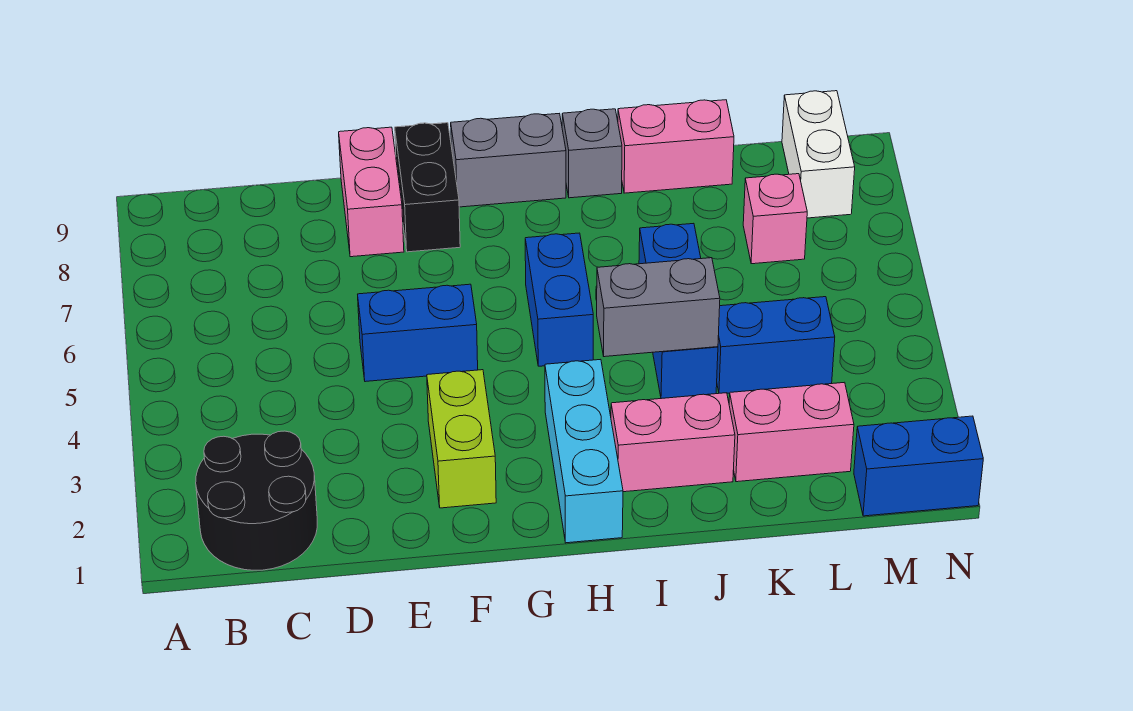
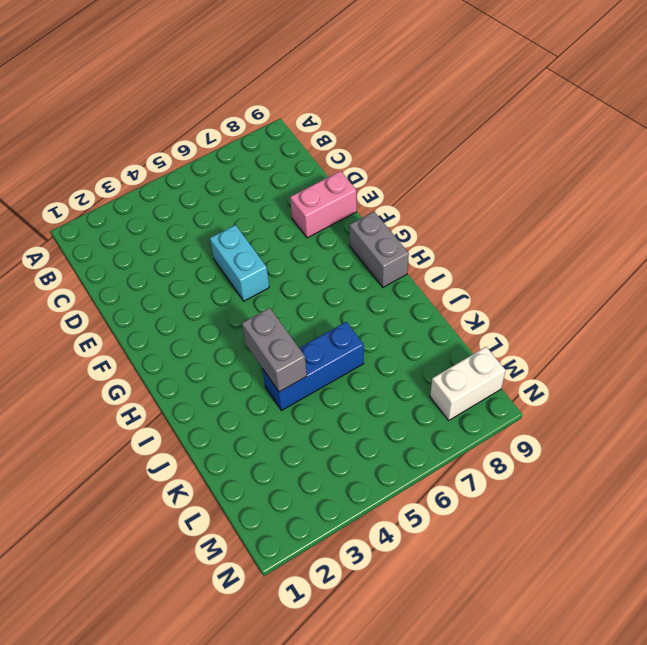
cyan 1x2 brick [210,225,269,301] -> blue 1x2 brick [358,284,478,382]
none -> black 2x2 round brick [196,431,317,570]
none -> lime 1x2 brick [427,370,496,508]
none -> black 1x2 brick [395,123,460,252]

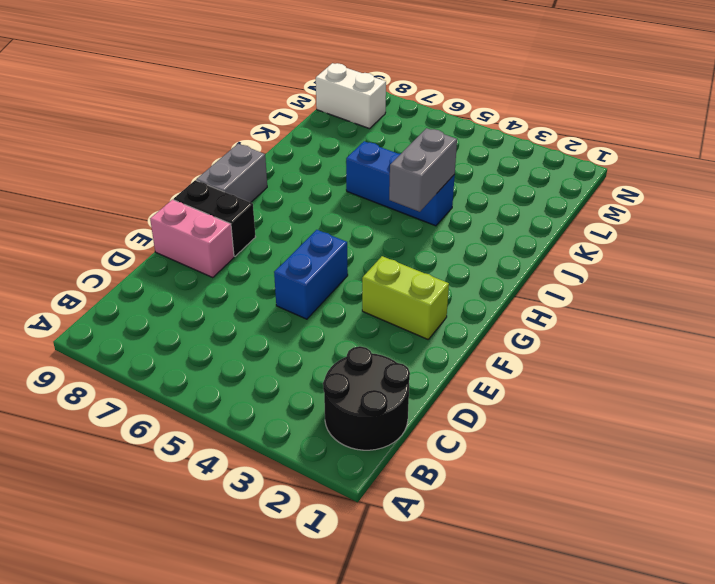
none -> cyan 1x3 brick [545,359,623,543]
none -> blue 1x2 brick [525,233,593,366]
none -> pink 1x2 brick [611,393,735,492]

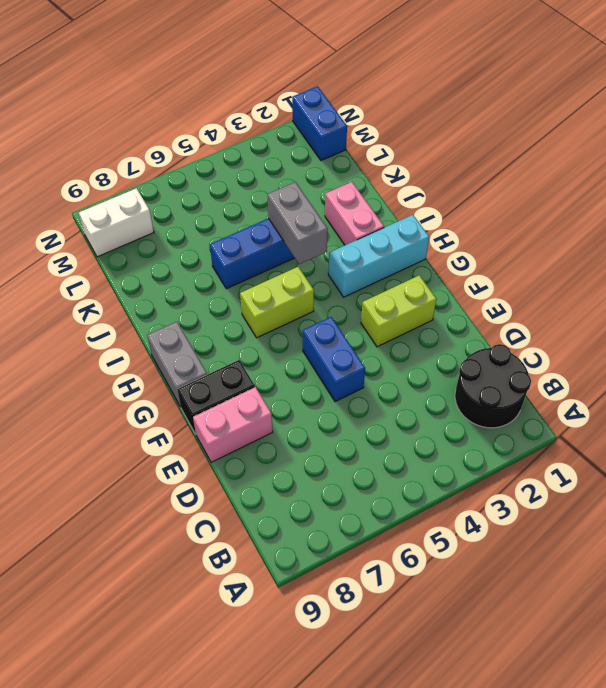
lime 1x2 brick [240,267,314,338] -> blue 1x2 brick [525,233,593,366]
none -> grey 1x1 brick [562,109,622,198]
none -> pink 1x2 brick [618,100,734,193]
none -> pink 1x2 brick [729,382,854,482]

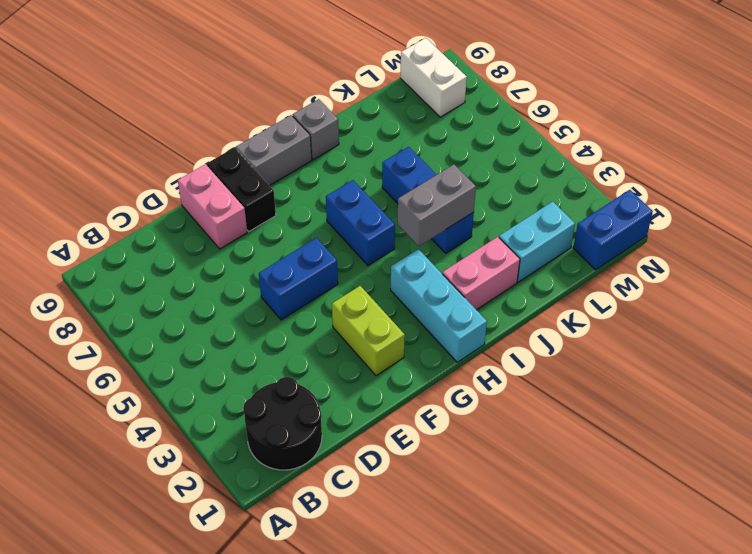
cyan 1x2 brick [499,201,575,282] -> pink 1x2 brick [729,382,854,482]
none -> pink 1x2 brick [618,100,734,193]
none -> blue 1x2 brick [717,297,835,393]
none -> pink 1x1 brick [743,174,807,264]

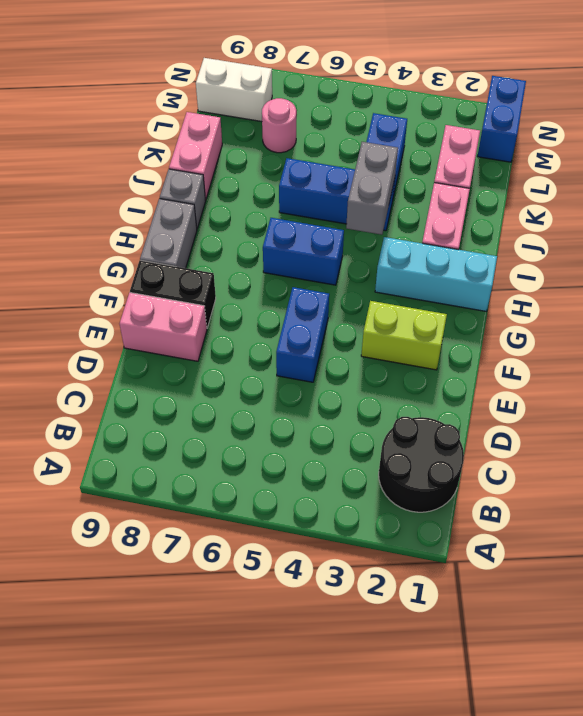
pink 1x1 round brick [262,98,296,153] -> pink 1x1 brick [743,174,807,264]

